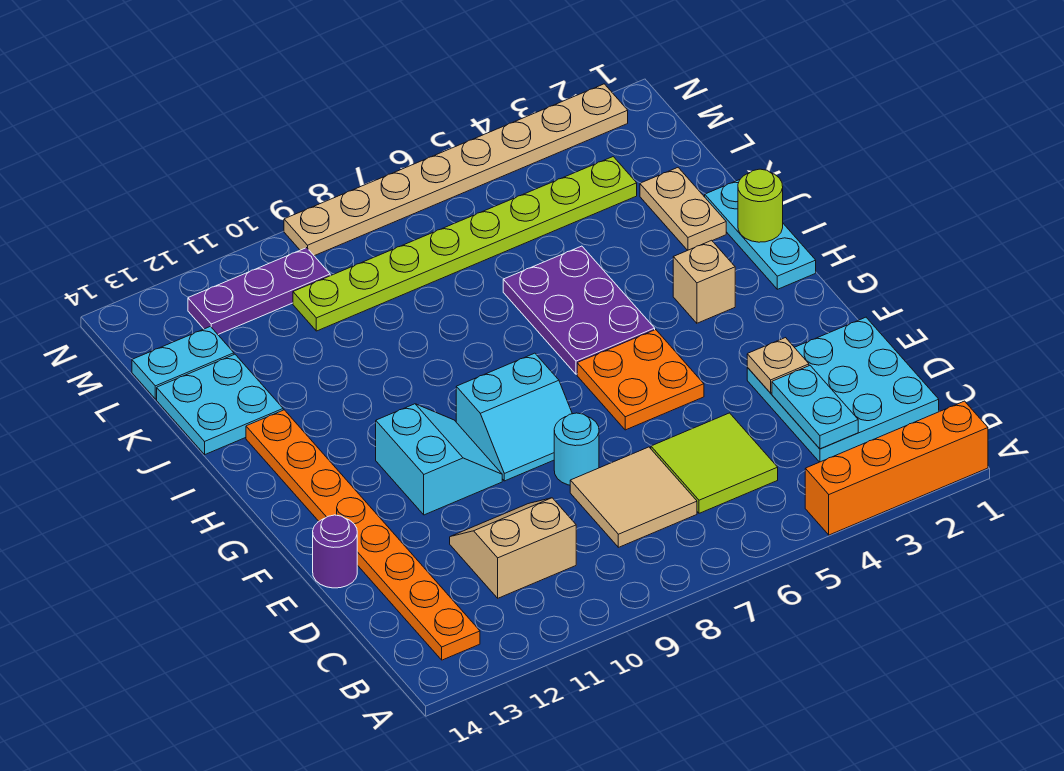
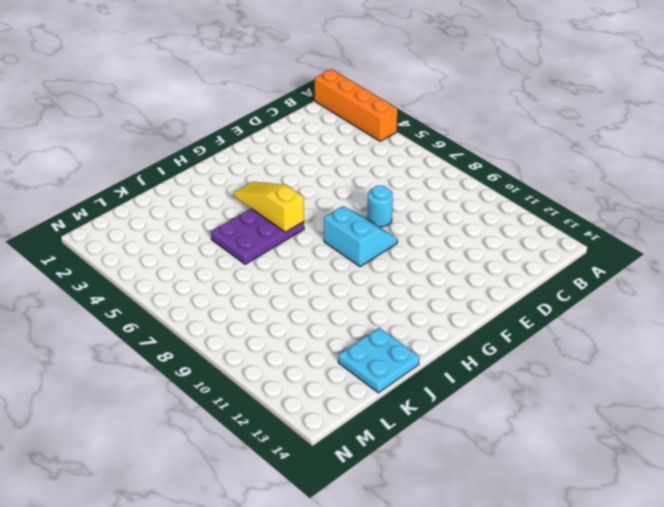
yellow 1x3 slope [234,182,304,232] -> none
none -> orange 1x8 plate [246,410,480,660]
none -> cyan 3x3 plate [747,317,939,462]
none -> lime 2x2 tile [651,413,778,513]

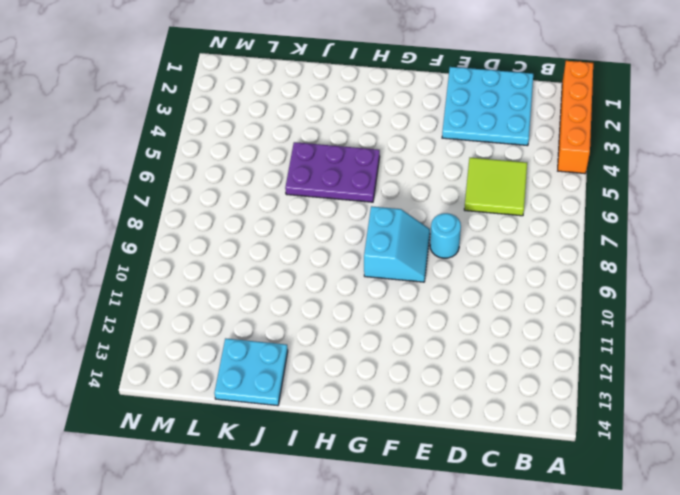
none -> orange 1x8 plate [246,410,480,660]
none -> tan 2x2 tile [570,447,697,547]
none -> tan 2x2 slope [450,498,576,598]

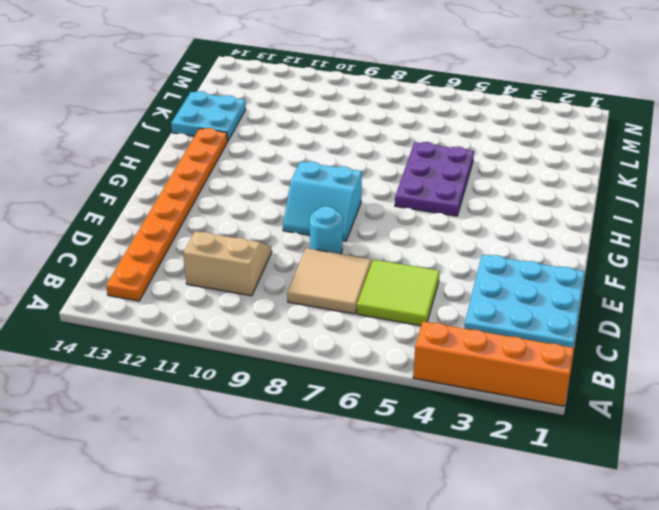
none -> purple 1x1 round brick [313,515,357,588]
none -> orange 2x2 plate [577,330,704,430]
none -> cyan 2x2 slope [376,404,502,515]

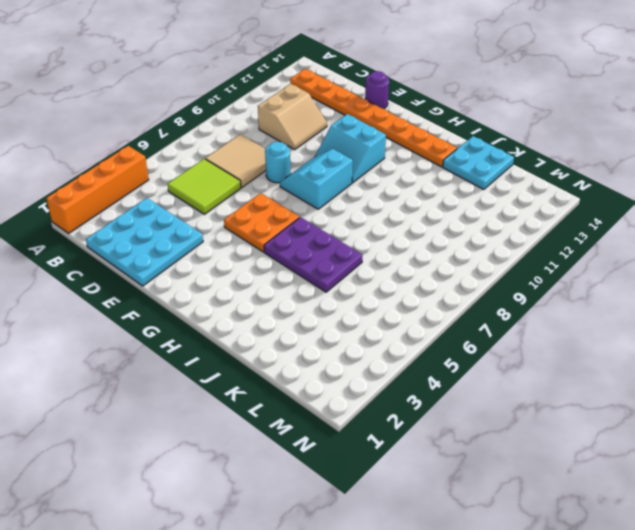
none -> cyan 1x3 plate [705,180,816,289]
none -> tan 1x1 brick [673,240,735,323]
none -> tan 1x2 plate [640,168,726,250]

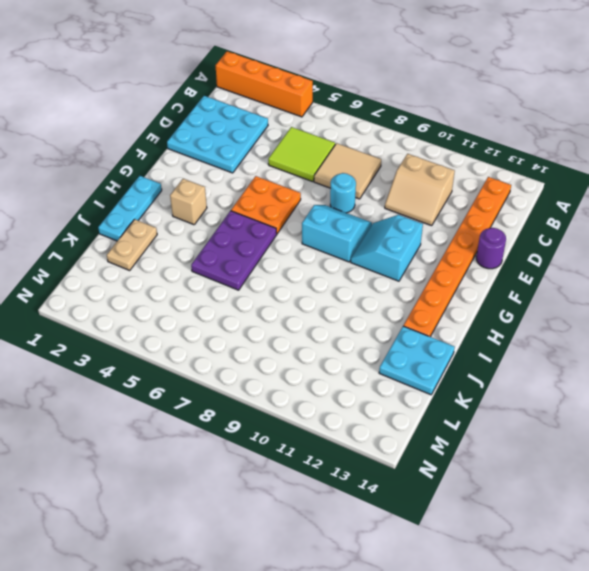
none -> lime 1x8 plate [293,157,637,331]
none -> cyan 1x2 plate [132,327,234,399]
none -> purple 1x3 plate [188,248,330,334]

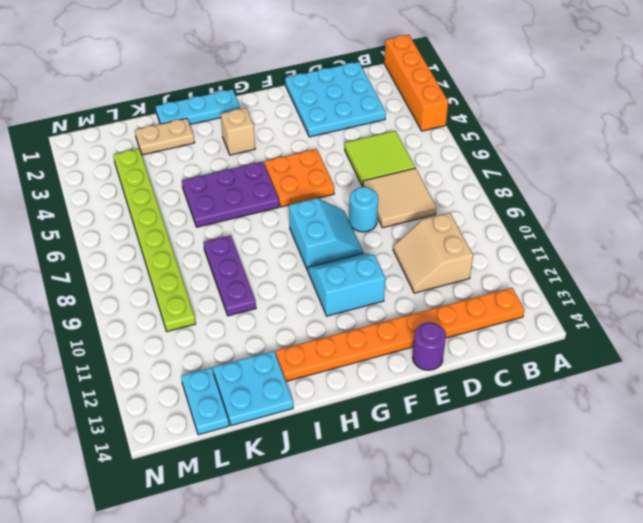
purple 1x3 plate [203,235,256,316] -> purple 1x3 plate moved to [188,248,330,334]
none -> tan 1x8 plate [284,84,628,256]
none -> cyan 1x2 plate [772,366,858,449]
none -> tan 1x1 plate [747,338,809,393]

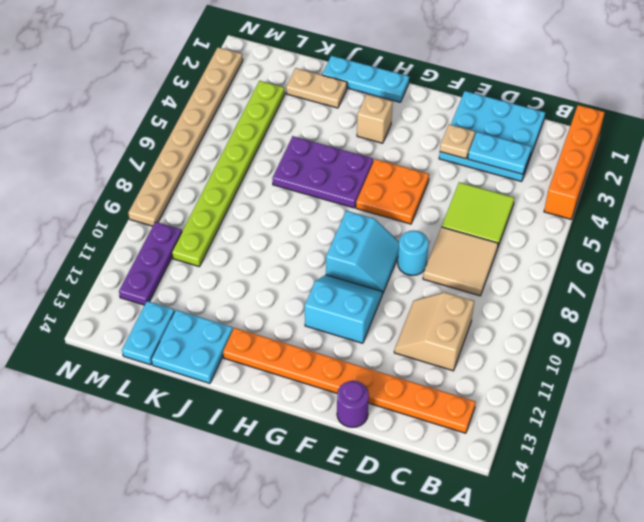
none -> lime 1x1 round brick [738,169,783,242]

